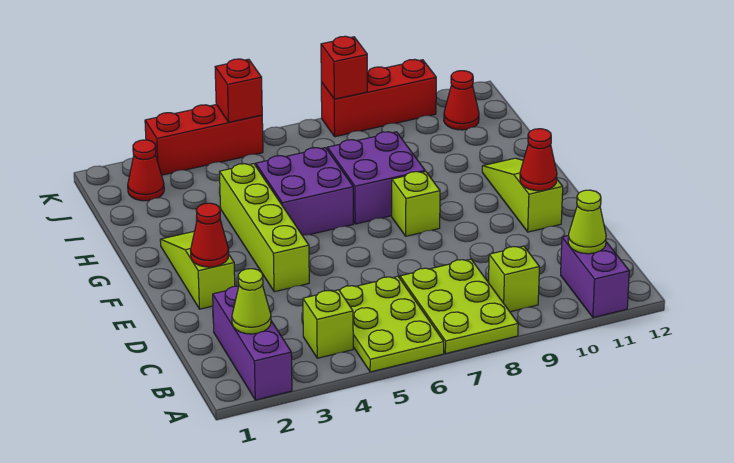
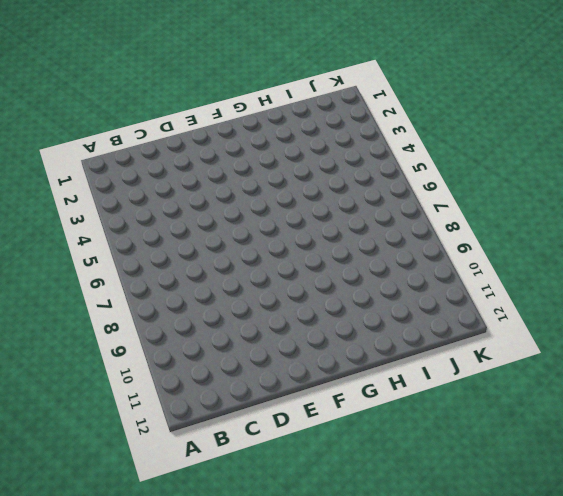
none -> purple 1x3 brick [213,286,292,400]
none -> lime 2x3 plate [340,276,444,372]
none -> lime 2x3 plate [400,259,518,354]

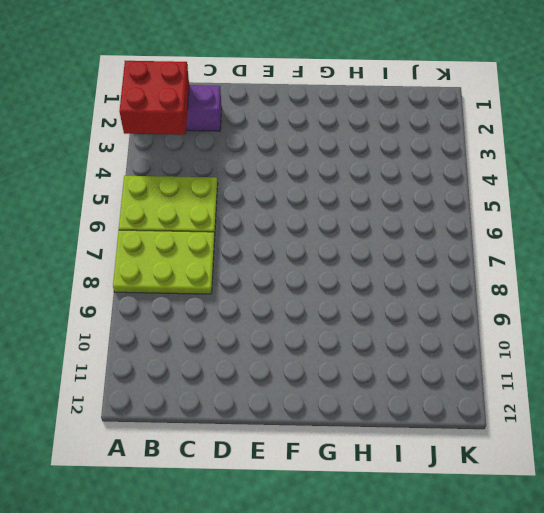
red 2x2 brick [119,61,189,135] -> lime 1x1 cone [232,269,271,334]
none -> purple 1x2 brick [561,236,629,318]
none -> lime 1x1 brick [303,290,353,358]
none -> lime 1x1 brick [489,246,539,312]

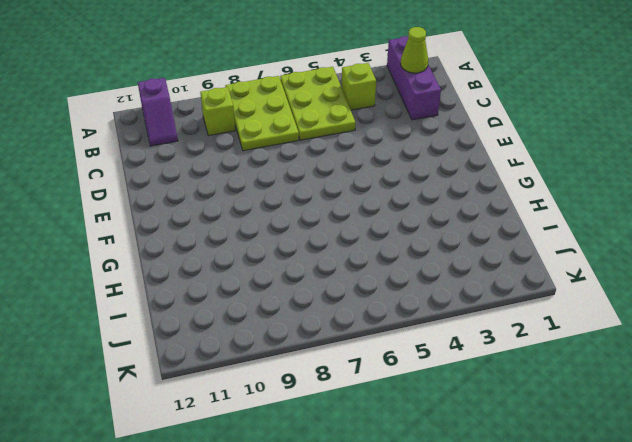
purple 1x2 slope [138,78,178,146] -> purple 1x2 brick [561,236,629,318]
none -> lime 1x3 slope [160,231,235,309]
none -> lime 1x4 brick [220,164,309,292]
none -> lime 1x3 slope [482,158,563,232]

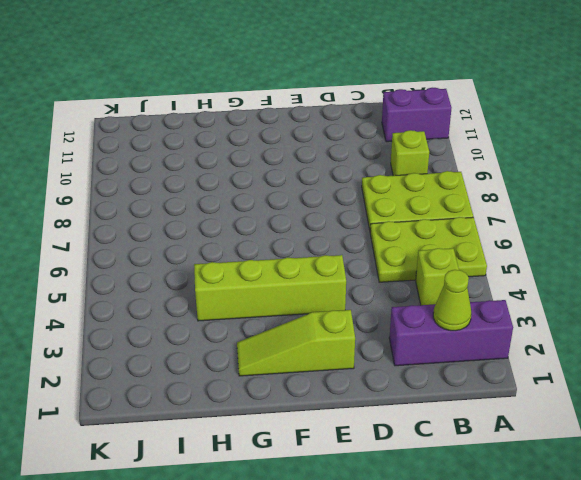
none -> lime 1x3 slope [482,158,563,232]
none -> lime 1x1 brick [392,171,440,236]
none -> purple 2x2 brick [256,148,353,235]

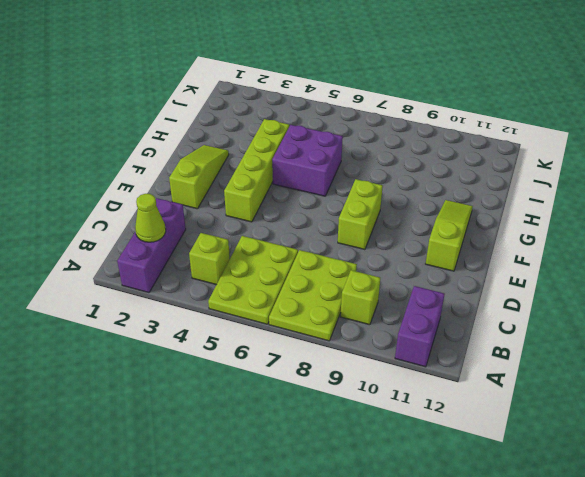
lime 1x2 brick [338,179,383,250] -> lime 1x1 brick [392,171,440,236]
none -> purple 2x2 brick [327,132,425,224]
none -> red 1x1 cone [128,140,164,201]
none -> red 1x1 cone [444,71,479,130]

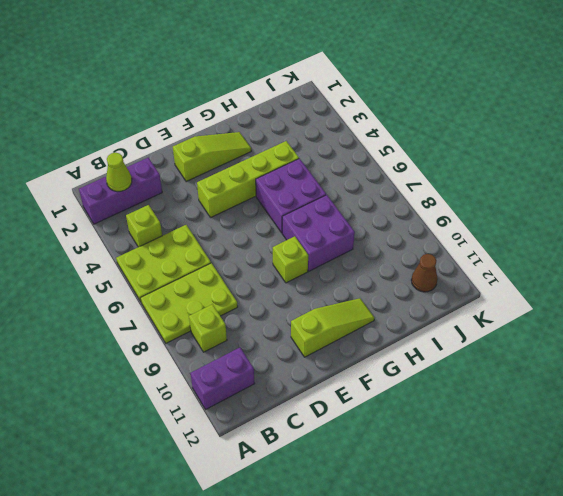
brown 1x1 cone [411,254,438,292] -> red 1x1 cone [444,71,479,130]
none -> red 1x1 cone [128,140,164,201]
none -> red 1x3 brick [145,105,263,175]
none -> red 1x3 brick [321,59,436,137]

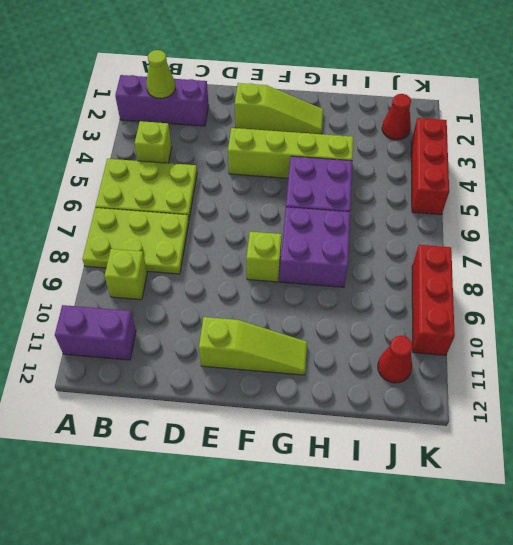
none -> lime 1x1 cone [568,190,606,254]
none -> red 1x1 cone [190,203,229,267]
none -> red 1x1 cone [520,129,557,191]

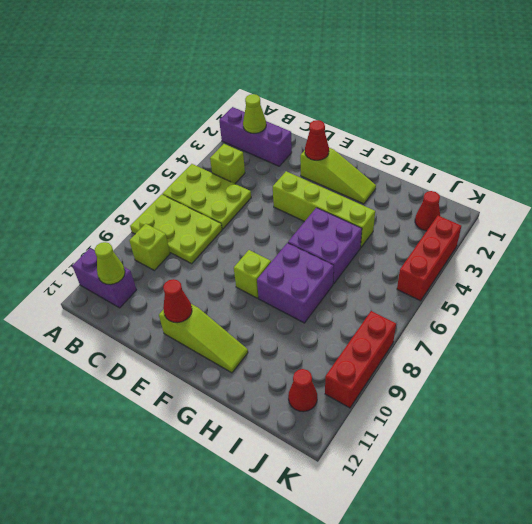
none -> red 1x1 brick [215,59,262,122]
none -> red 1x1 brick [321,36,367,99]

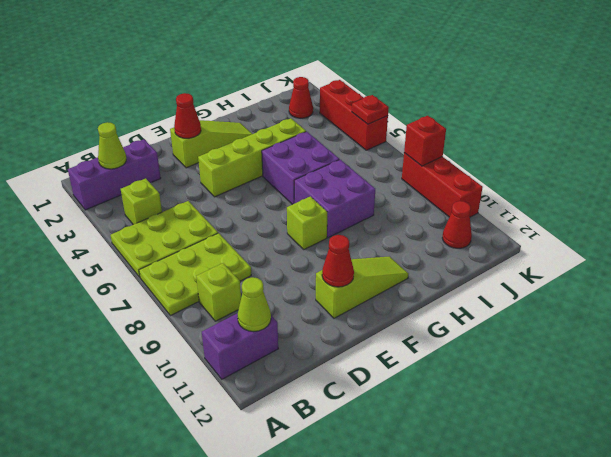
red 1x1 plate [352,95,389,124] -> red 1x1 brick [215,59,262,122]

